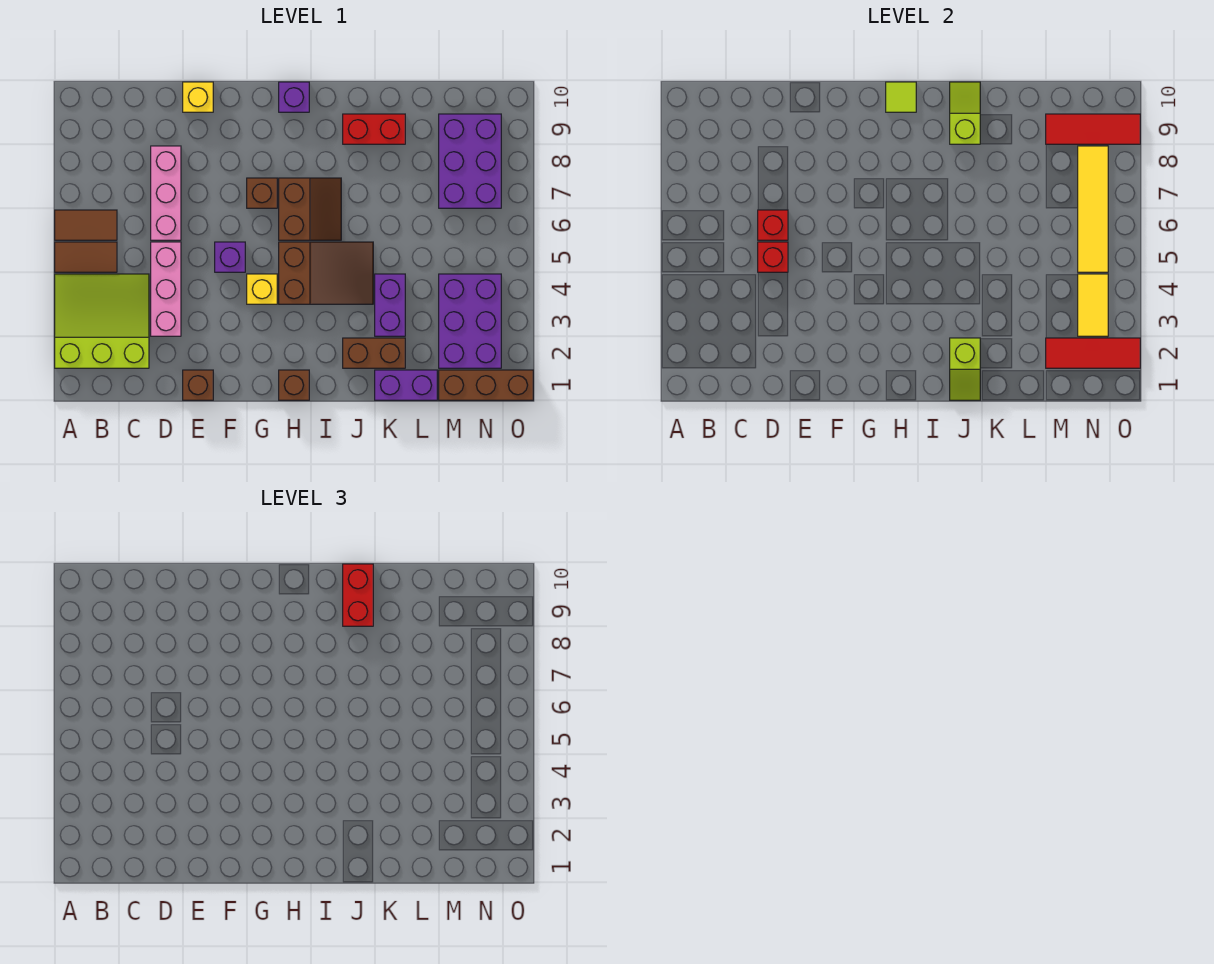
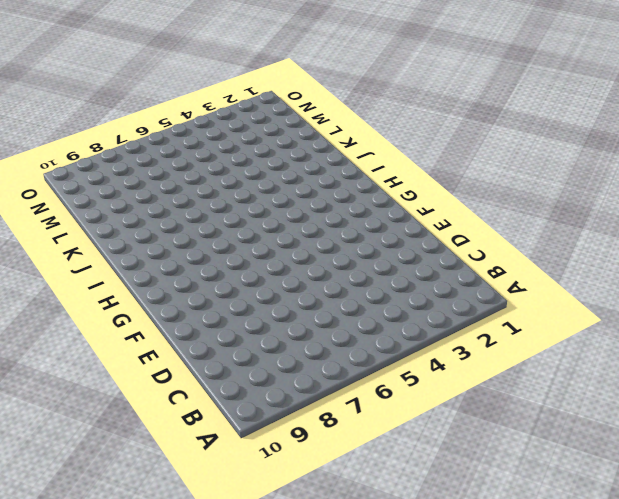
none -> lime 3x3 slope [55,274,149,368]
none -> brown 1x2 tile [55,242,117,272]
none -> brown 1x2 tile [55,210,117,240]
none -> pink 1x3 brick [151,242,181,336]

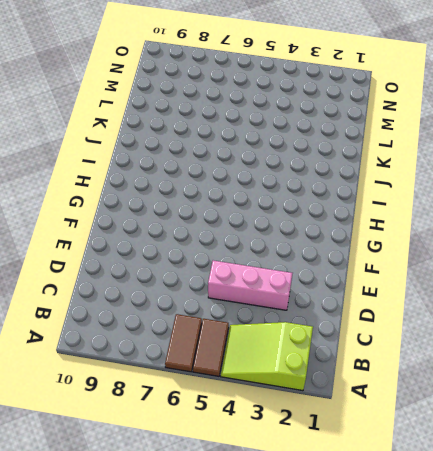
lime 2x3 slope [221,322,313,391] -> lime 3x3 slope [55,274,149,368]
none -> pink 1x3 brick [151,146,181,240]
none -> brown 1x1 brick [183,370,213,400]
none -> yellow 1x1 brick [183,82,213,112]
none -> purple 1x1 brick [215,242,245,272]

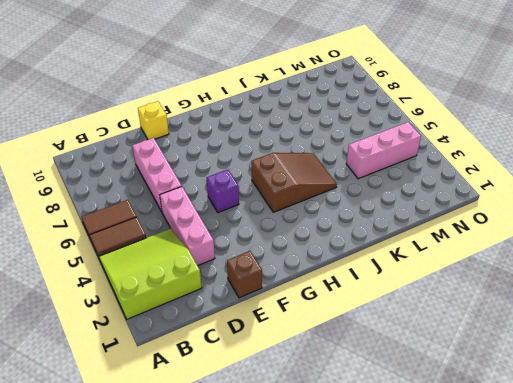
pink 1x3 brick [346,122,421,179] -> purple 2x3 brick [439,274,501,368]
none -> yellow 1x1 brick [247,274,277,304]
none -> brown 1x1 brick [247,178,277,208]
none -> brown 1x1 brick [279,370,309,400]
none -> brown 2x2 slope [279,178,341,240]

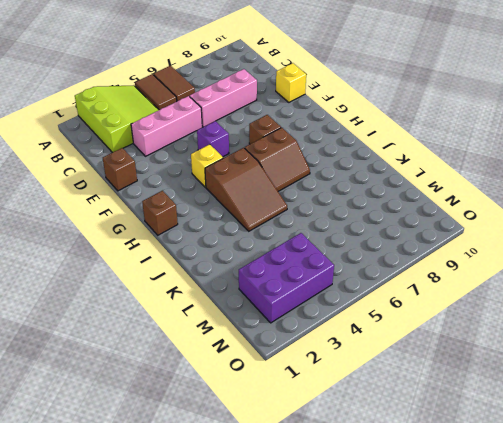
none -> purple 1x1 brick [279,82,309,112]
none -> brown 1x2 brick [343,338,405,368]
none -> red 1x2 brick [343,114,405,144]
none -> purple 1x2 brick [375,370,437,400]

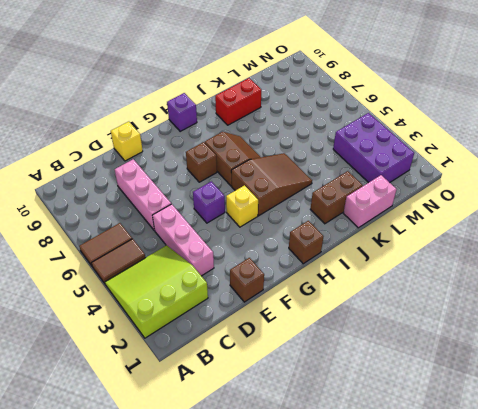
pink 1x2 brick [343,175,396,228] -> purple 1x2 brick [375,370,437,400]
none -> purple 1x2 brick [375,274,405,336]
none -> brown 1x3 brick [439,370,533,400]
none -> purple 2x3 brick [439,114,501,208]
none -> red 1x1 brick [758,242,788,272]

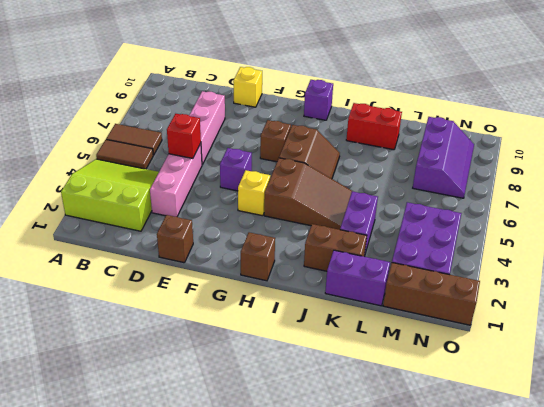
purple 2x3 slope [413,117,474,198] -> purple 2x3 brick [439,114,501,208]
none -> red 1x1 brick [758,210,788,240]
none -> lime 1x1 tile [886,82,916,112]
none -> lime 1x2 slope [950,338,980,400]
none -> lime 1x2 slope [950,82,980,144]

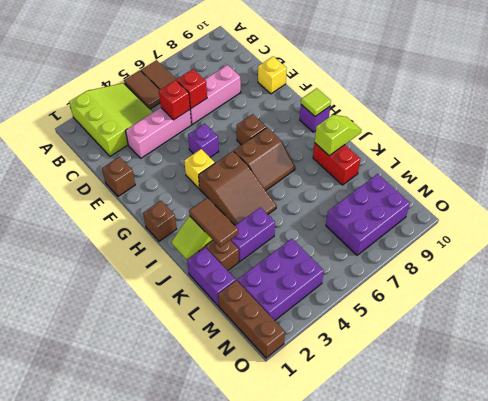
brown 1x2 tile [189,198,238,247] -> none
none -> red 1x3 tile [1046,338,1140,368]
none -> red 1x3 tile [1046,114,1140,144]
none -> yellow 1x2 tile [1078,274,1108,336]
none -> yellow 1x4 tile [1078,146,1108,272]

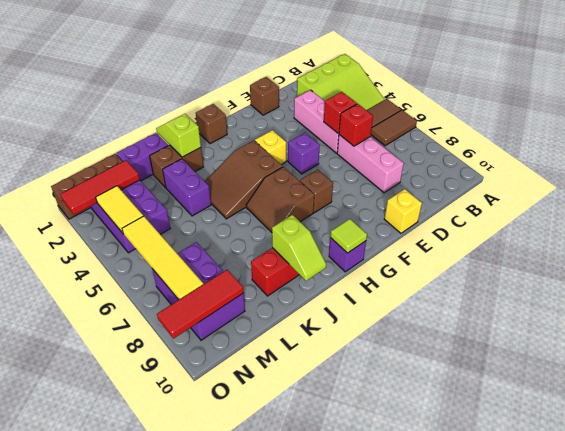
none -> red 1x2 brick [343,564,373,626]

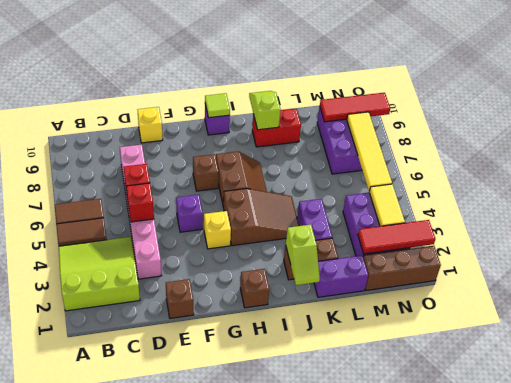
none -> red 1x2 brick [343,564,373,626]

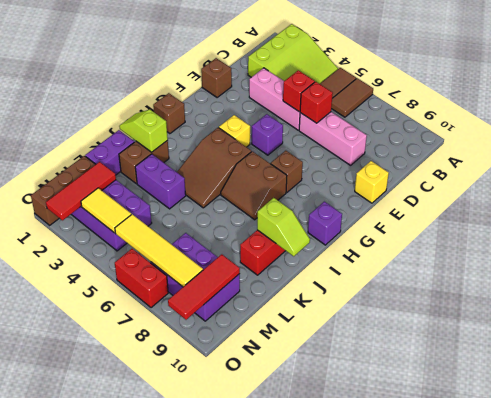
red 1x2 brick [115,249,168,308] -> red 1x2 brick moved to [343,564,373,626]
none -> lime 1x1 tile [886,82,916,112]

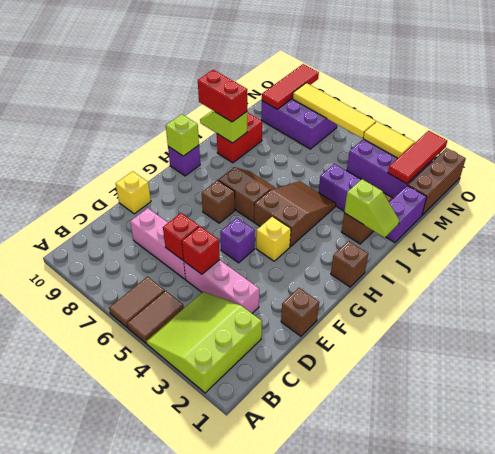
lime 1x1 brick [166,114,199,156] -> lime 1x1 tile [886,82,916,112]

